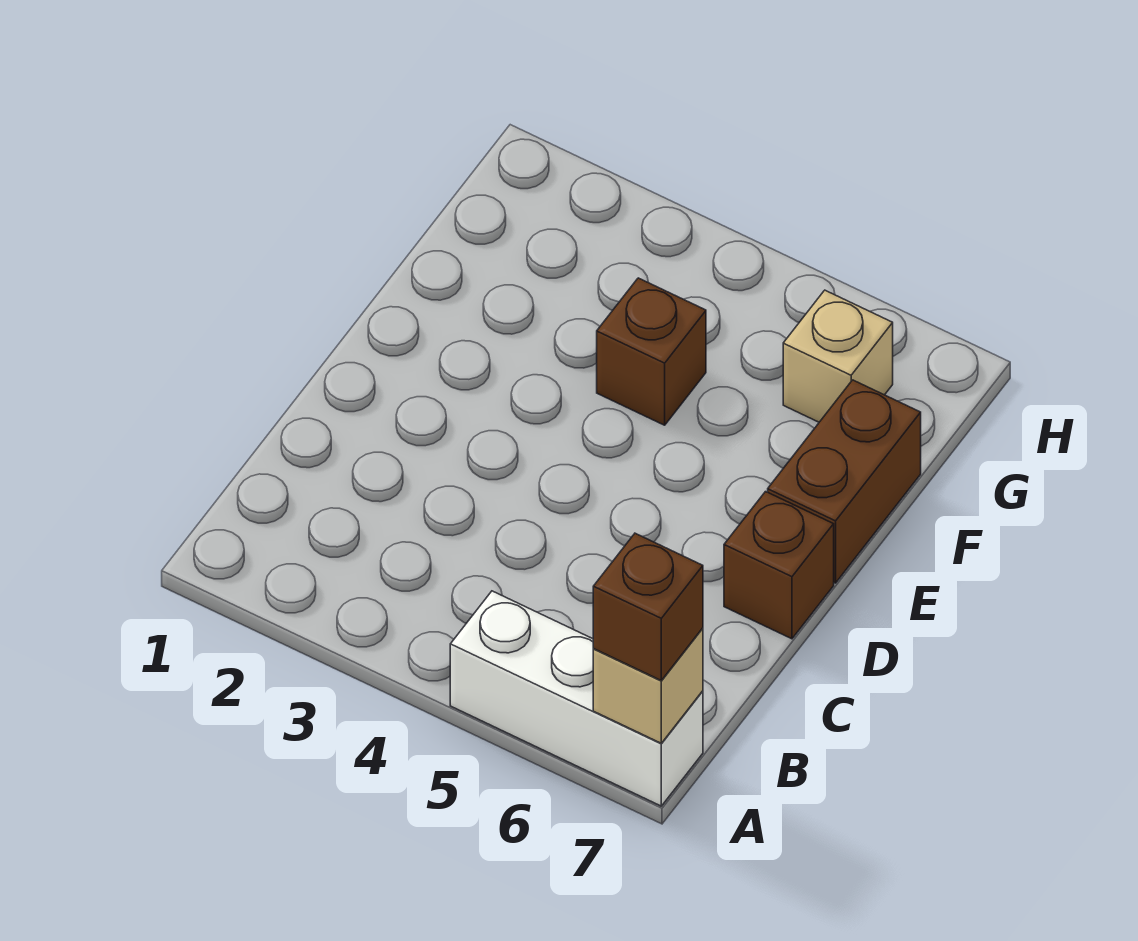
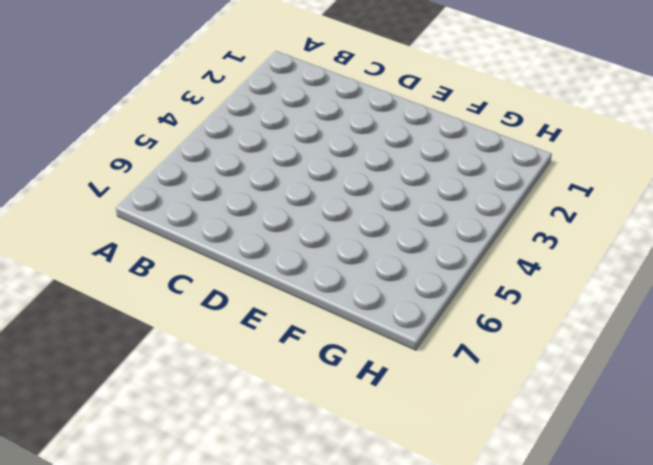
none -> white 1x3 brick [450,591,703,806]
none -> brown 1x1 brick [724,492,834,639]

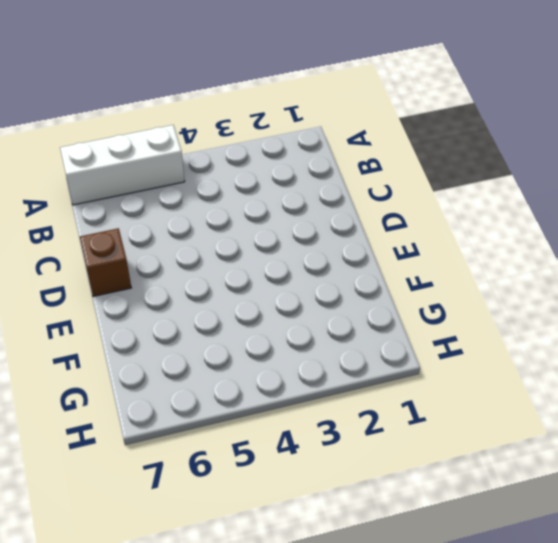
none -> brown 1x2 brick [768,380,921,583]
none -> brown 1x1 brick [597,278,706,425]

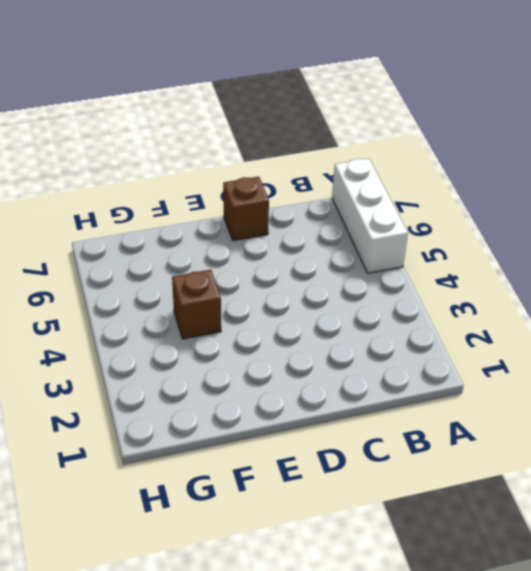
none -> brown 1x2 brick [768,380,921,583]
none -> tan 1x1 brick [783,290,893,422]

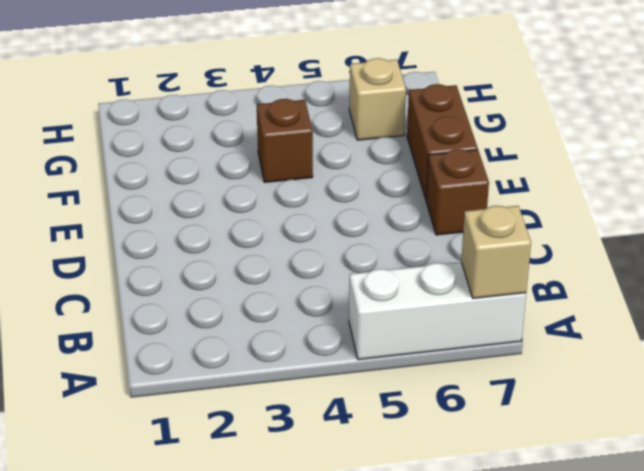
none -> brown 1x1 brick [593,533,703,680]

